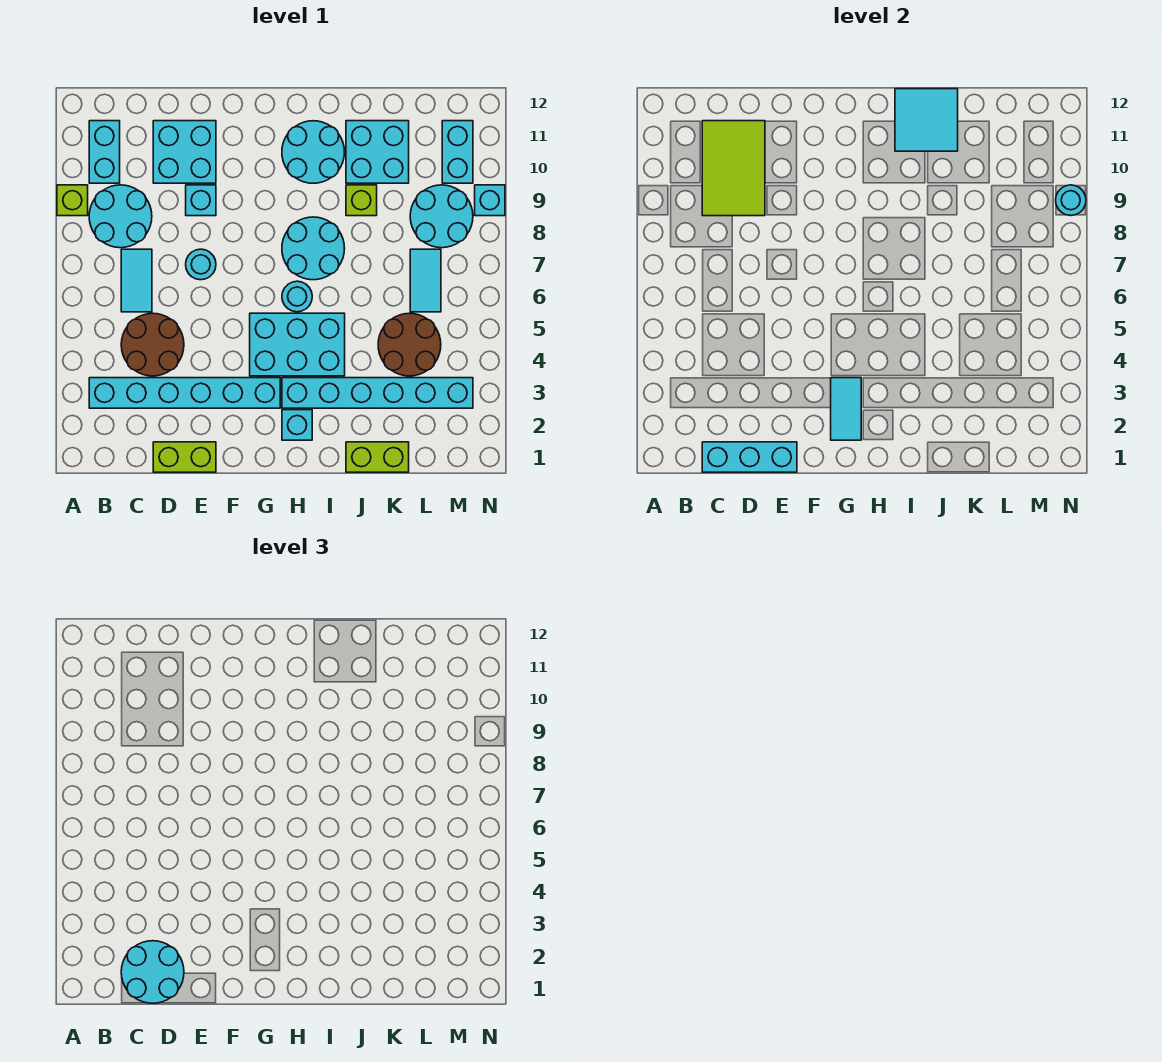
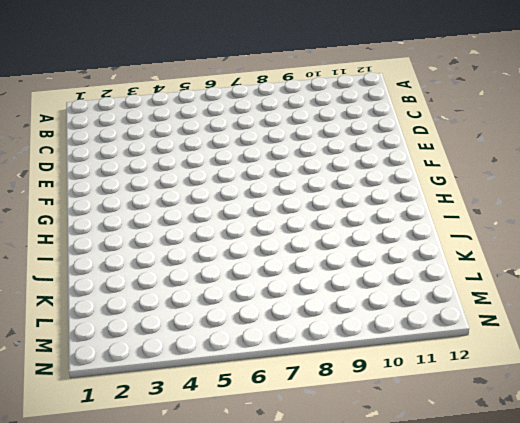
none -> lime 1x1 brick [57,185,88,216]
none -> cyan 1x6 brick [89,378,280,408]
none -> cyan 2x2 round brick [89,185,152,248]
none -> cyan 1x2 brick [89,121,120,183]

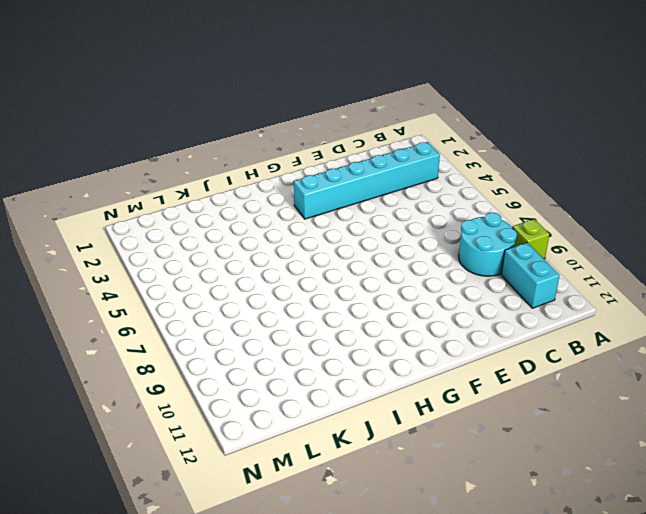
none -> brown 2x2 round brick [121,313,184,376]
none -> cyan 1x2 tile [121,249,152,312]
none -> lime 1x2 brick [153,442,216,472]
none -> cyan 2x2 brick [153,121,216,183]

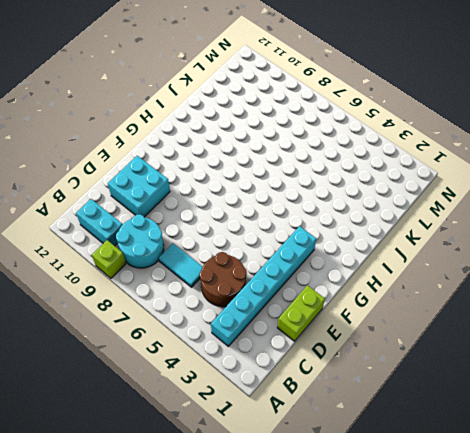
none -> cyan 1x1 round brick [186,249,216,280]
none -> cyan 1x1 brick [186,185,216,216]
none -> cyan 2x3 brick [250,313,345,376]
none -> cyan 1x1 brick [282,410,312,440]

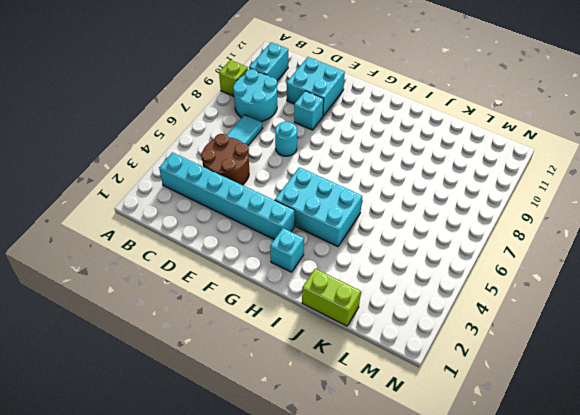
none -> lime 1x2 brick [153,442,216,472]
none -> cyan 1x6 brick [282,378,473,408]
none -> cyan 1x1 round brick [282,281,312,312]
none -> cyan 2x2 round brick [282,217,345,280]

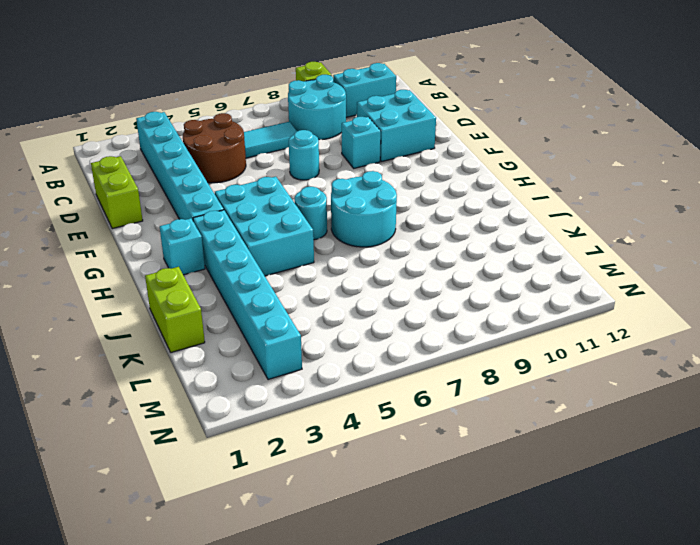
none -> cyan 2x2 round brick [282,121,345,183]
none -> lime 1x1 brick [346,185,377,216]
none -> cyan 2x2 brick [346,121,409,183]
none -> brown 2x2 round brick [378,313,441,376]

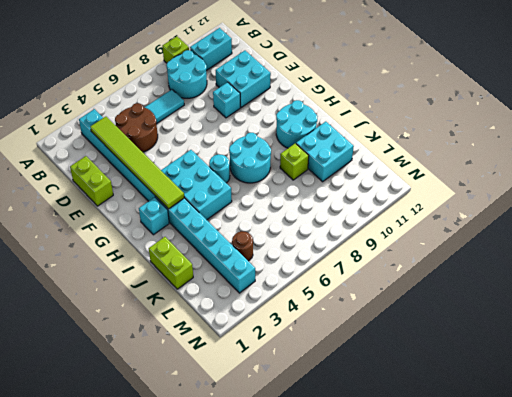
lime 1x6 tile [90,117,184,209] -> cyan 1x2 tile [831,378,861,440]
brown 1x1 round brick [232,231,253,261] -> brown 2x2 round brick [378,313,441,376]
none -> cyan 1x1 round brick [186,249,216,280]
none -> cyan 1x2 tile [410,249,441,312]
none -> cyan 2x2 round brick [410,185,473,248]
none -> cyan 1x2 brick [442,121,473,183]

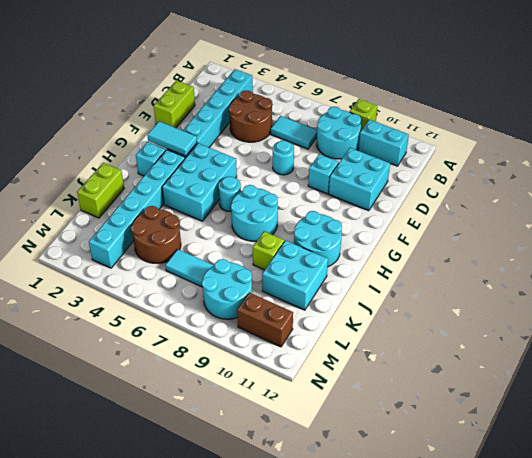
brown 1x2 brick [237,293,293,347] -> cyan 1x2 brick [442,121,473,183]
none -> cyan 1x1 brick [475,185,505,216]
none -> cyan 1x3 brick [702,442,797,472]
none -> lime 2x3 tile [702,121,765,216]
none -> cyan 2x2 tile [895,89,958,151]

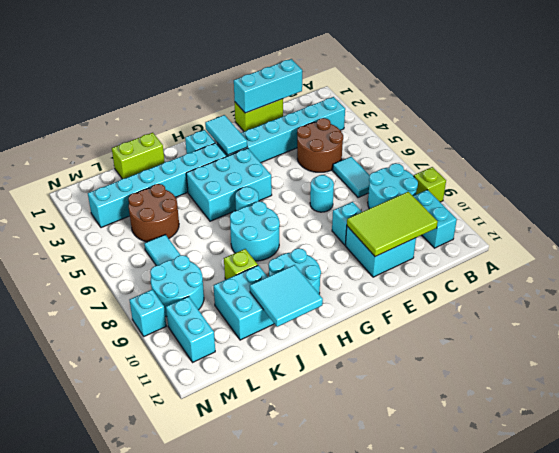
lime 2x3 tile [347,192,438,257] -> lime 2x3 tile turned to [702,121,765,216]
none -> cyan 1x1 round brick [1056,185,1086,216]
none -> cyan 2x2 round brick [121,941,184,1003]

